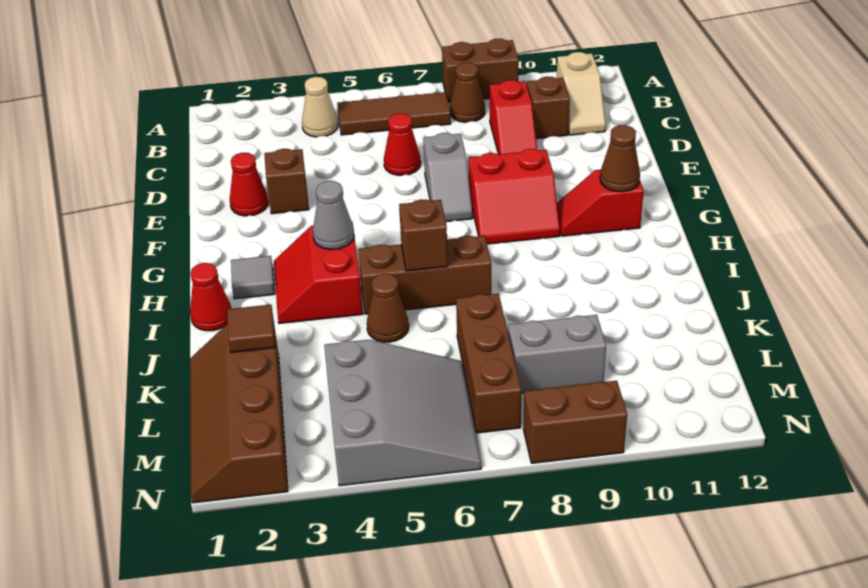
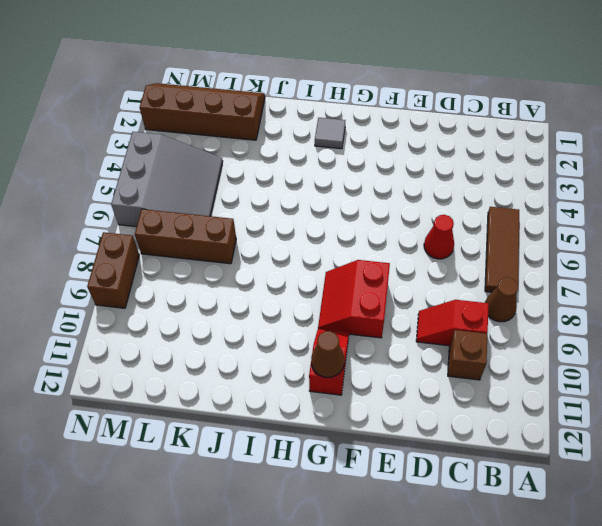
grey 3x3 slope [111,132,223,227] -> grey 3x3 slope turned to [324,340,481,486]
none -> brown 1x2 brick [442,39,519,103]
none -> tan 1x1 cone [302,77,338,137]
none -> tan 1x2 slope [557,52,606,135]

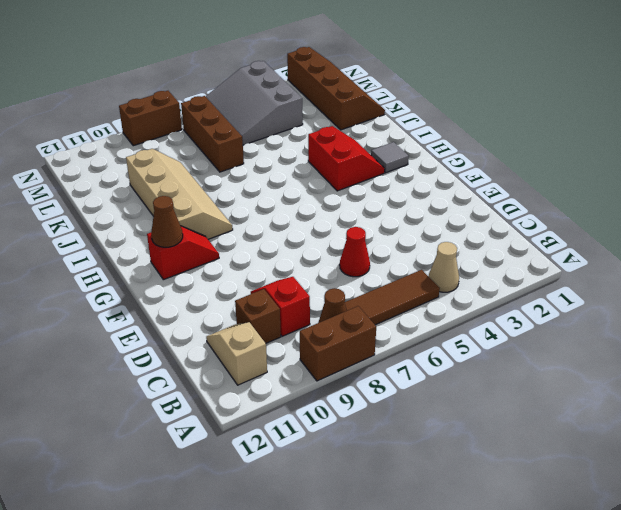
tan 2x4 slope [126,149,233,239] -> none
none -> red 1x1 cone [230,153,268,216]
none -> brown 1x1 brick [264,149,309,214]
none -> grey 1x2 slope [423,133,473,222]

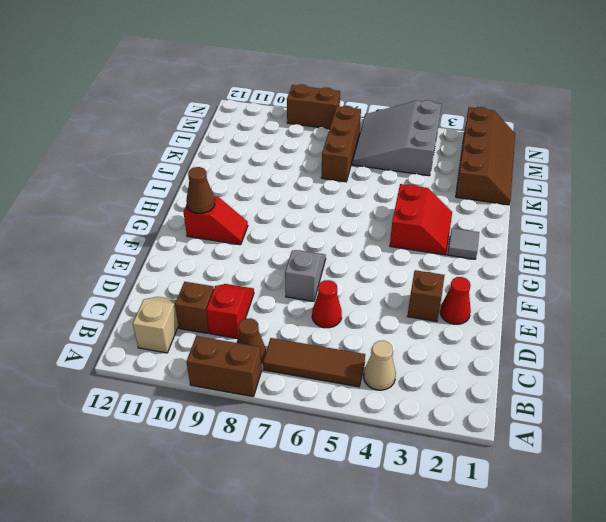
none -> red 2x2 slope [468,149,560,244]
none -> red 1x1 cone [190,263,231,331]
none -> brown 1x3 brick [358,236,491,314]

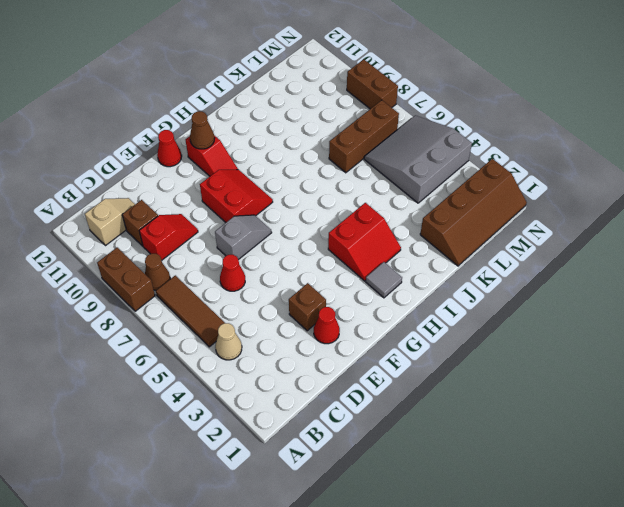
red 1x1 cone [157,130,182,167] -> red 1x1 cone moved to [190,263,231,331]
none -> brown 1x3 brick [358,236,491,314]
none -> brown 1x1 cone [367,274,409,342]
none -> grey 1x2 brick [508,315,606,393]

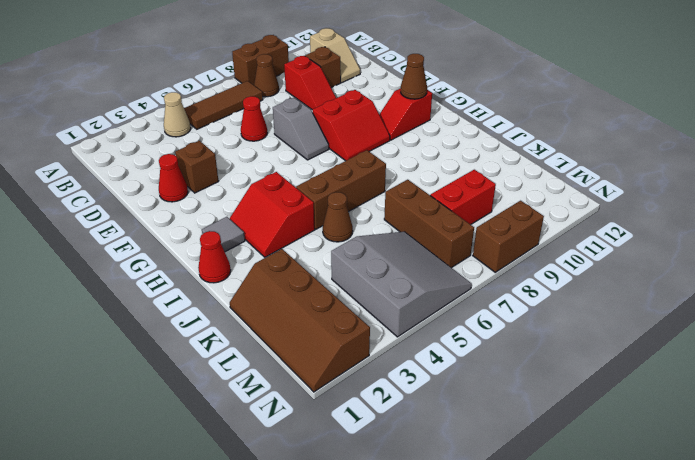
red 1x2 brick [430,170,496,225] -> grey 1x2 brick [508,315,606,393]
none -> grey 1x1 cone [313,181,354,249]
none -> brown 1x1 brick [399,199,448,271]
none -> brown 1x1 tile [227,305,275,353]

